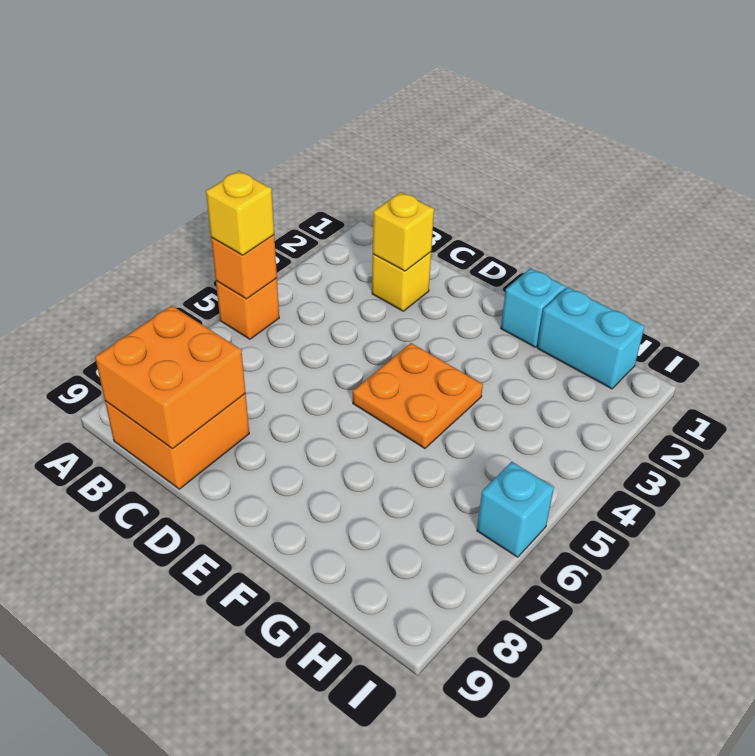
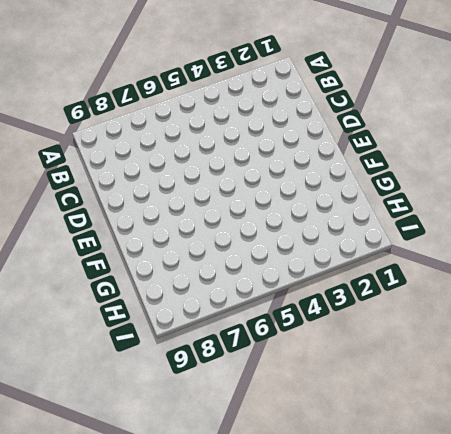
none -> orange 1x1 brick [216,278,279,339]
none -> orange 2x2 brick [105,394,249,489]

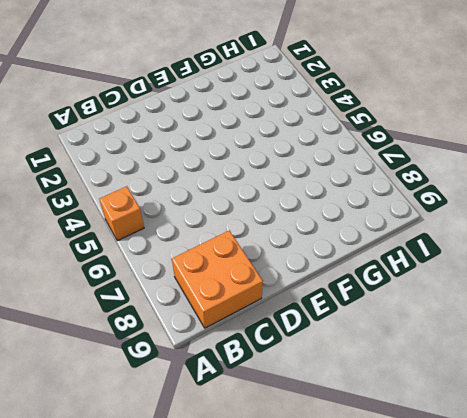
none -> yellow 1x1 brick [372,252,431,311]
none -> orange 2x2 plate [353,343,483,448]

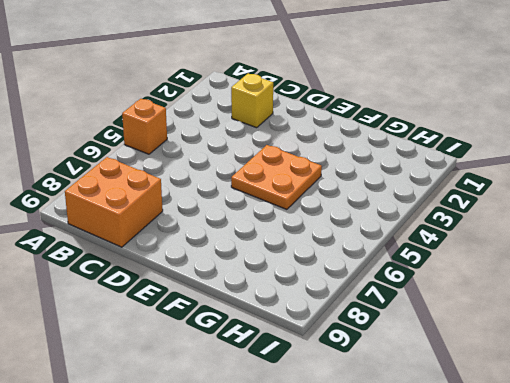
none -> cyan 1x1 brick [501,268,566,347]
none -> cyan 1x2 brick [537,287,645,389]

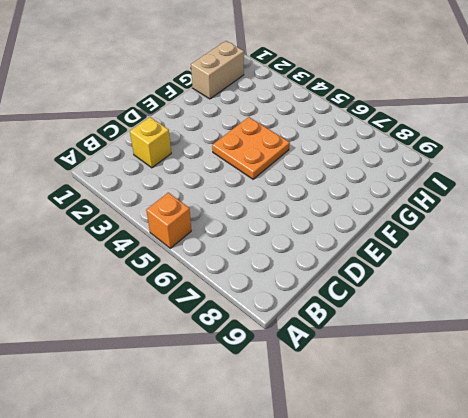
tan 1x2 brick [191,41,244,99] -> cyan 1x2 brick [537,287,645,389]
none -> orange 2x2 brick [105,394,249,489]
none -> cyan 1x1 brick [501,268,566,347]

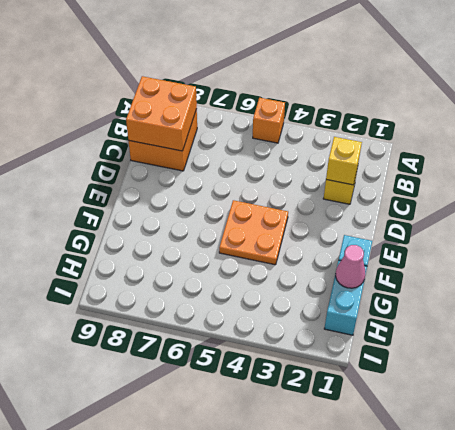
pink 1x1 cone [336,245,365,288] -> none
none -> cyan 1x1 brick [477,462,554,557]
none -> orange 1x1 brick [211,235,277,299]

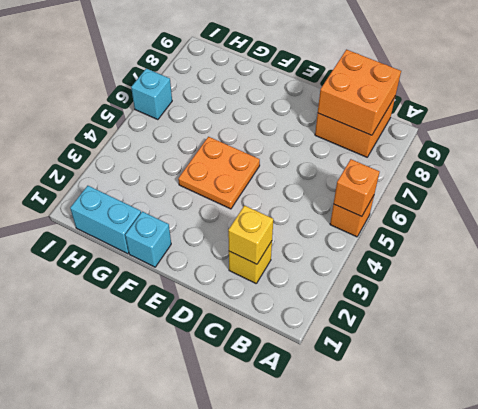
none -> yellow 1x1 brick [206,171,274,255]

